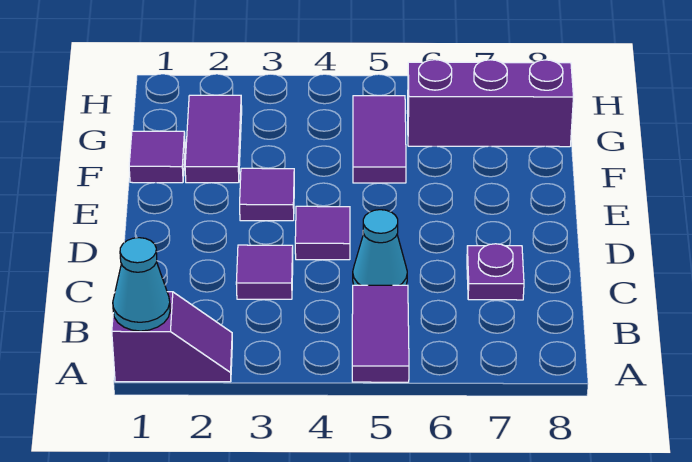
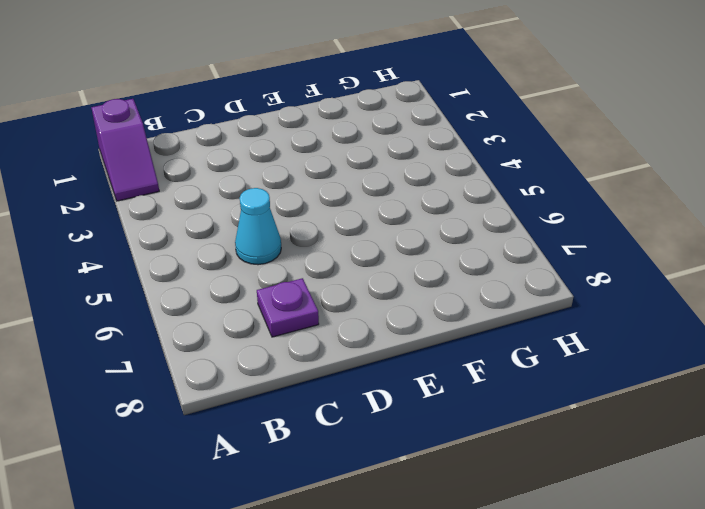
none -> purple 1x2 tile [352,285,409,382]
none -> purple 1x1 tile [236,245,293,299]
none -> purple 1x1 tile [295,206,350,260]

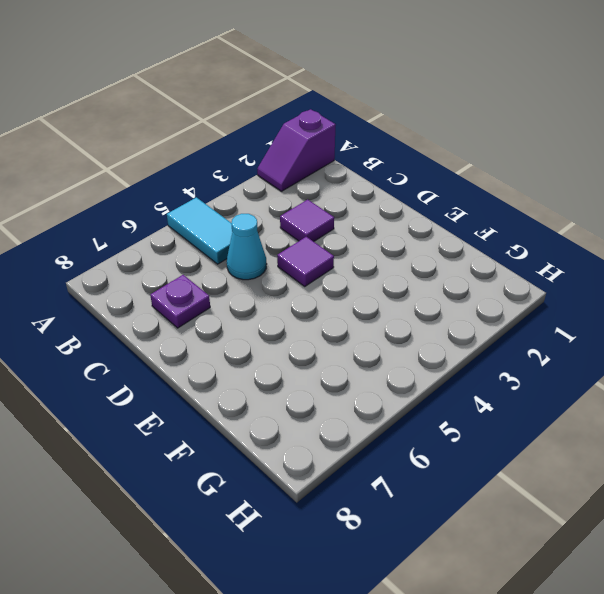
cyan 1x2 tile [167,197,232,264] -> purple 1x2 tile [352,285,409,382]
none -> purple 1x1 tile [240,168,294,221]
none -> purple 1x1 tile [129,131,185,183]
none -> purple 1x2 tile [185,95,242,183]

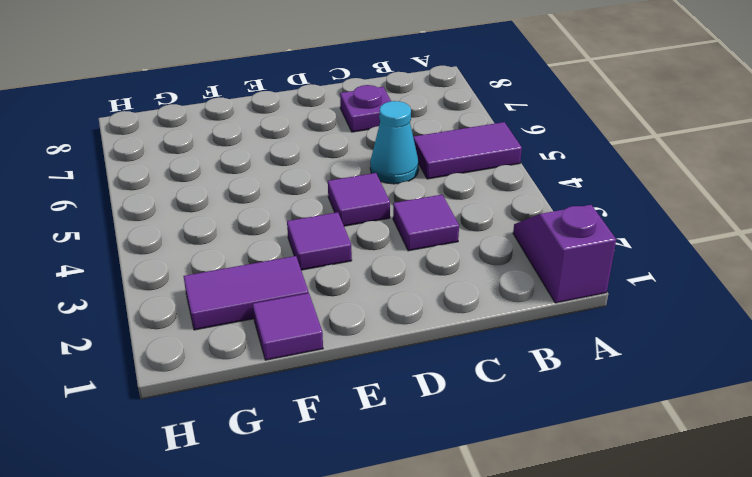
none -> purple 1x2 tile [353,96,406,183]
none -> purple 1x3 brick [407,60,573,147]
none -> cyan 1x1 cone [113,238,170,331]

